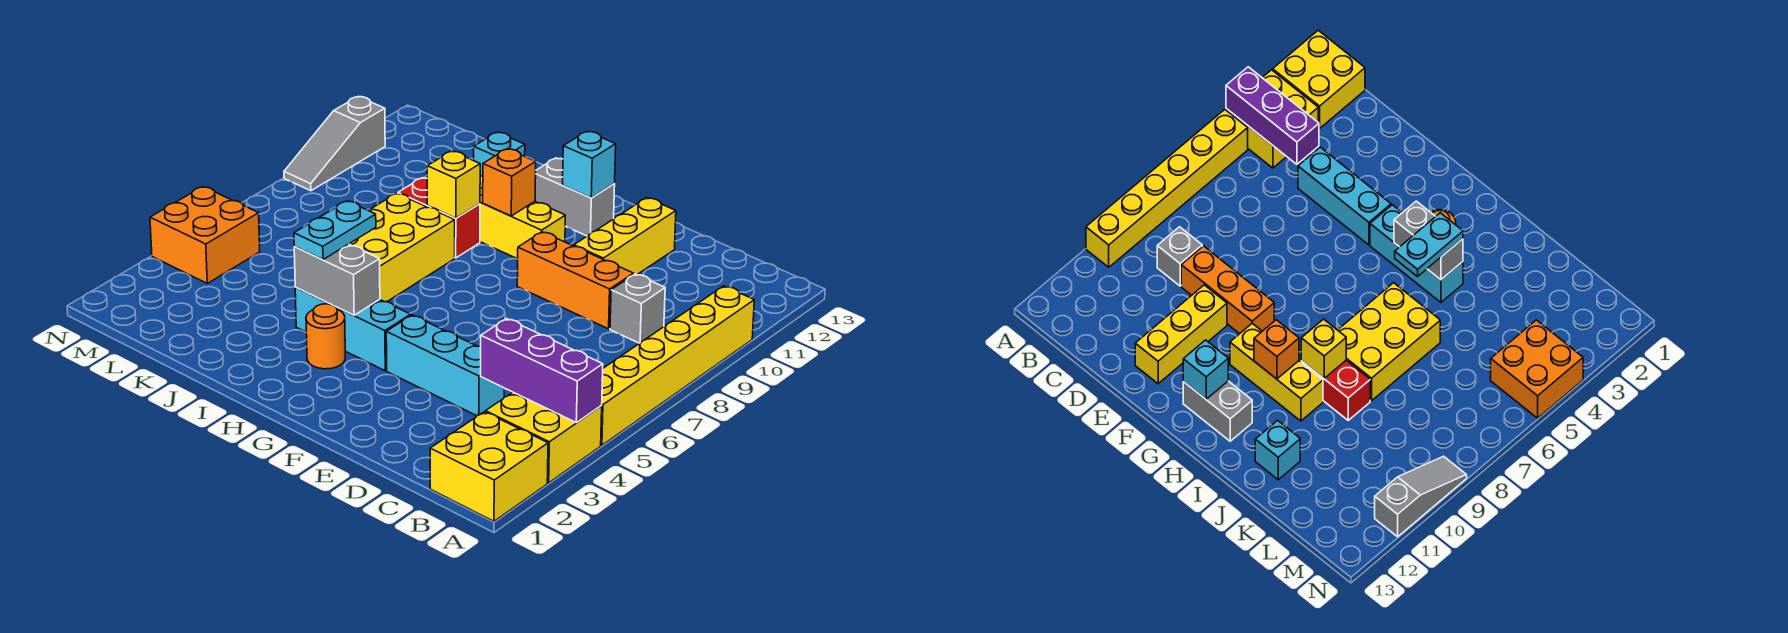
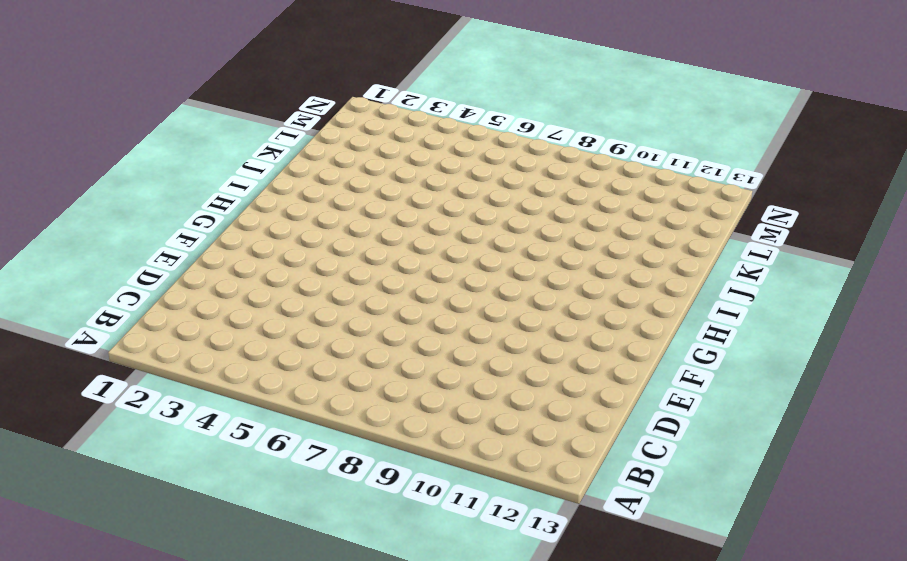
none -> yellow 2x2 brick [430,412,548,521]
none -> yellow 2x2 brick [486,392,602,483]
none -> yellow 1x6 brick [601,286,754,445]

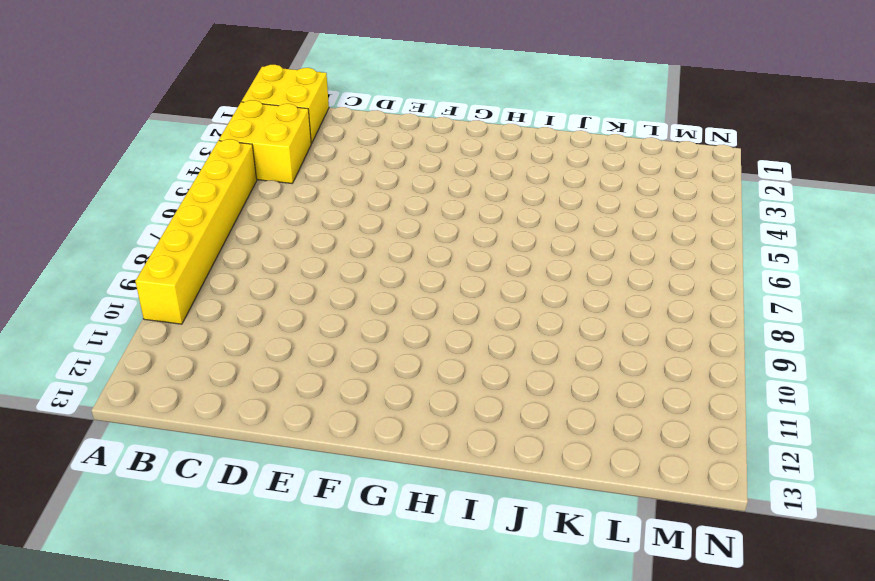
none -> grey 1x1 brick [610,274,665,343]
none -> cyan 1x3 brick [386,315,504,416]
none -> orange 1x3 brick [517,232,634,329]

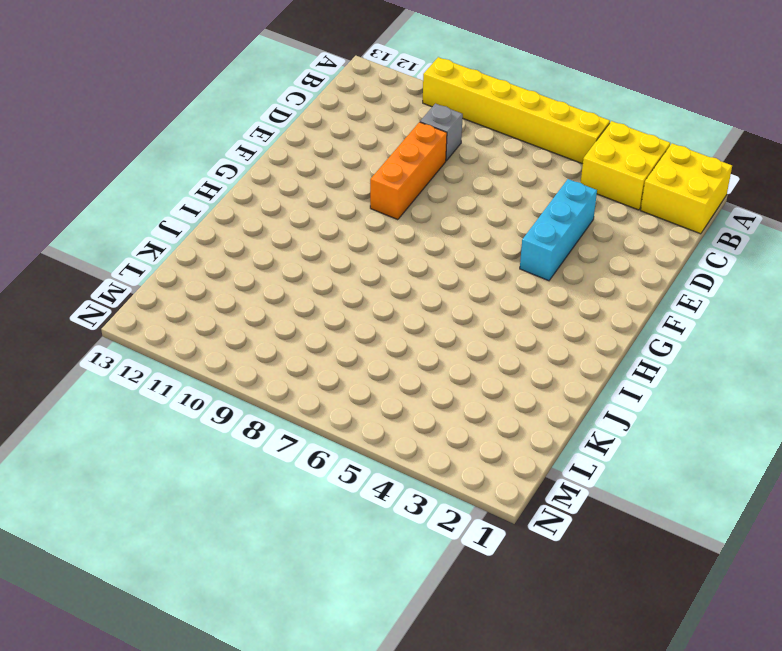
none -> yellow 1x3 brick [574,198,676,275]
none -> cyan 1x3 brick [295,288,411,371]
none -> yellow 1x3 brick [480,176,565,259]

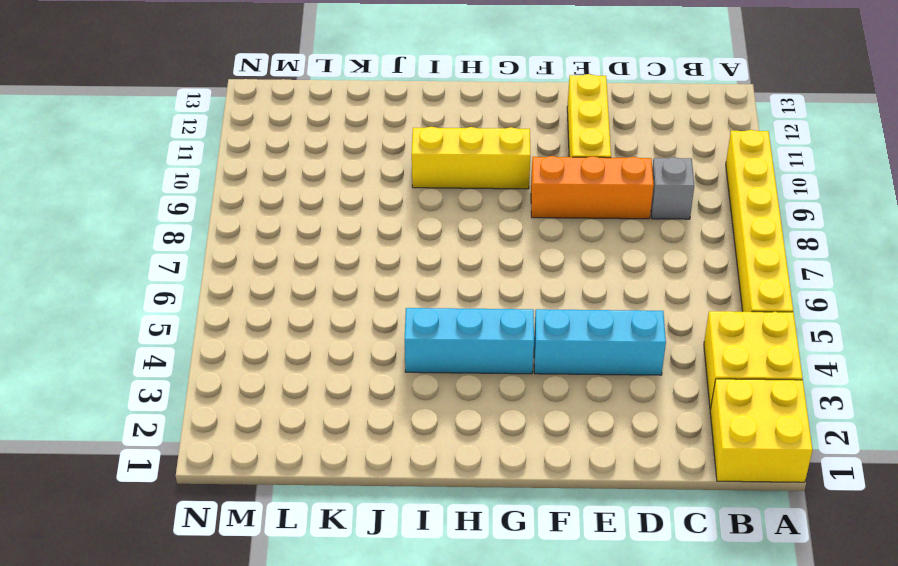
none -> grey 1x2 brick [535,158,615,236]
none -> orange 1x1 round brick [306,304,345,369]
none -> yellow 2x3 brick [349,193,455,302]

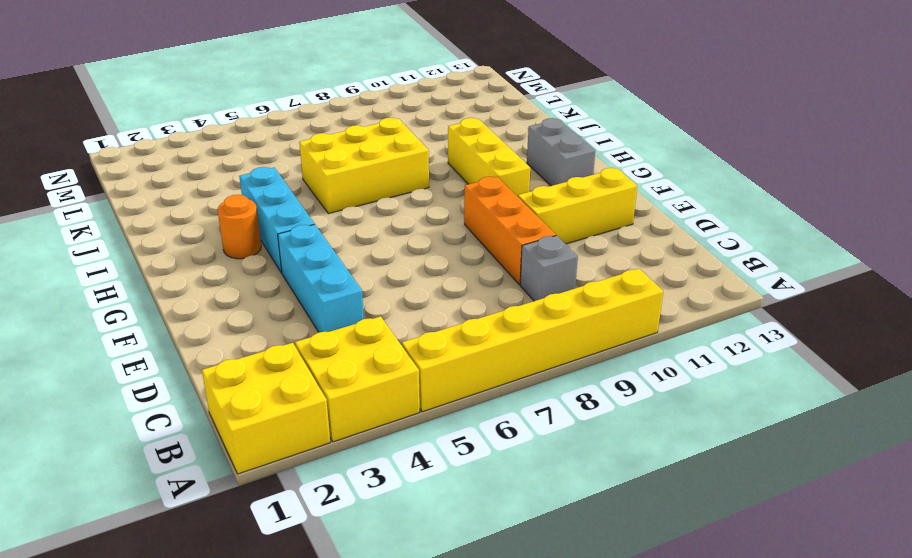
none -> red 1x2 brick [398,178,480,258]
none -> cyan 1x1 brick [474,132,525,176]
none -> orange 2x2 brick [150,187,260,283]

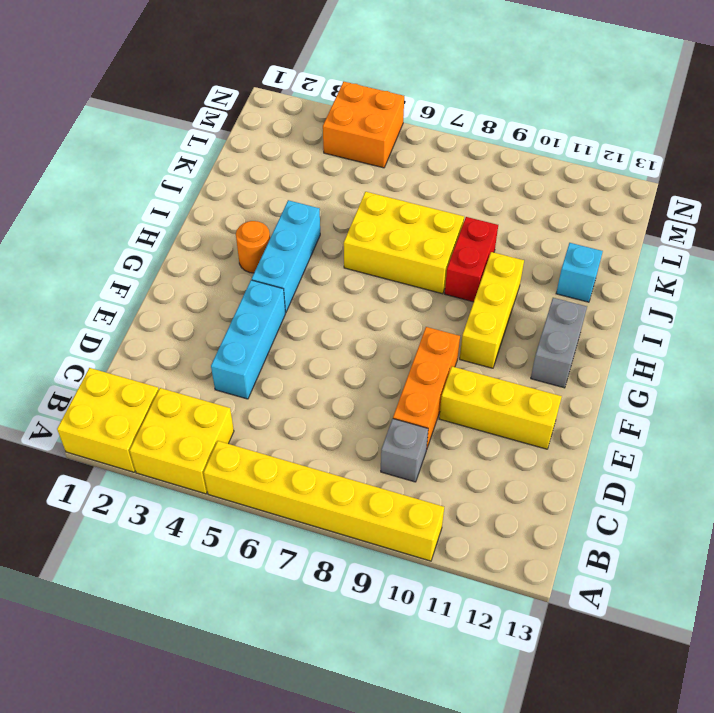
none -> grey 1x3 slope [284,97,385,191]
none -> purple 1x3 brick [481,319,603,422]
none -> cyan 1x1 brick [563,131,616,198]

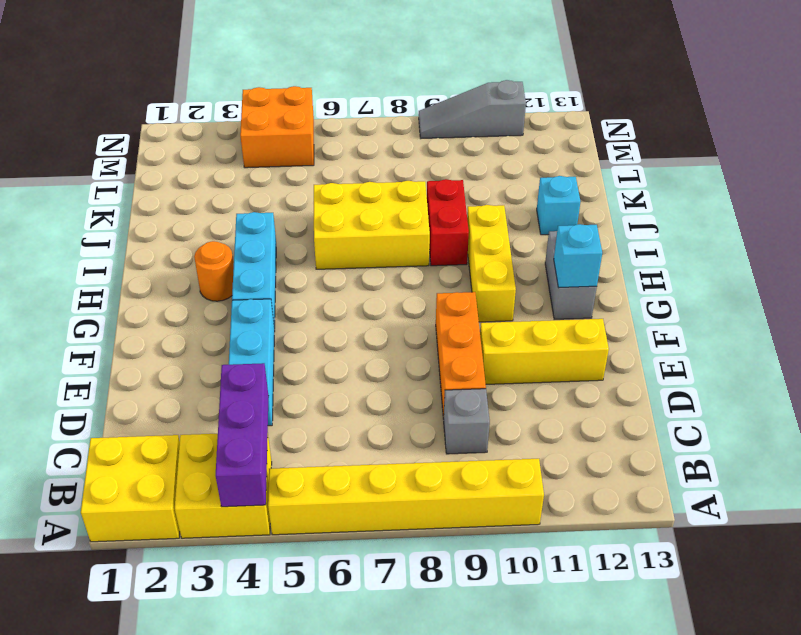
none -> grey 1x2 brick [294,244,380,315]
none -> orange 1x1 brick [483,149,536,216]
none -> yellow 1x1 brick [427,151,480,218]

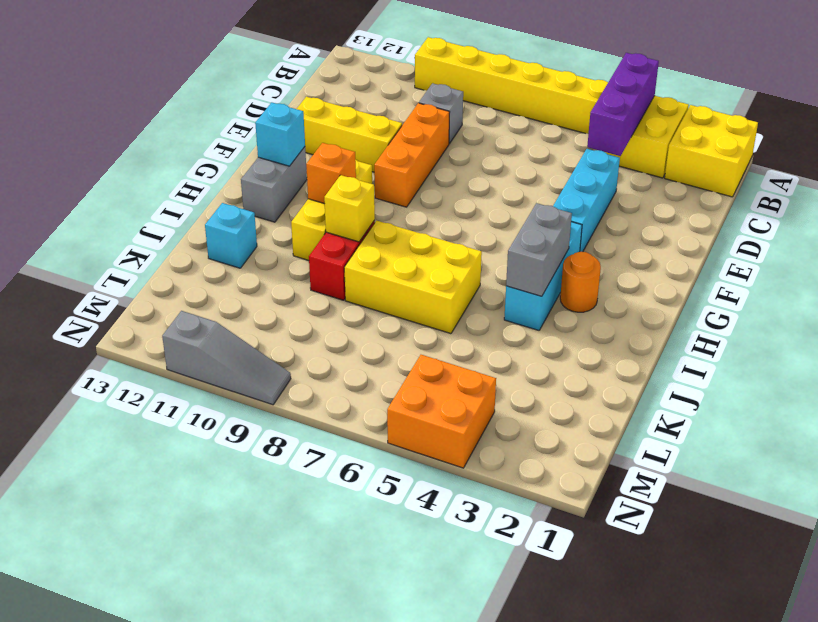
none -> cyan 1x2 plate [294,201,376,260]

